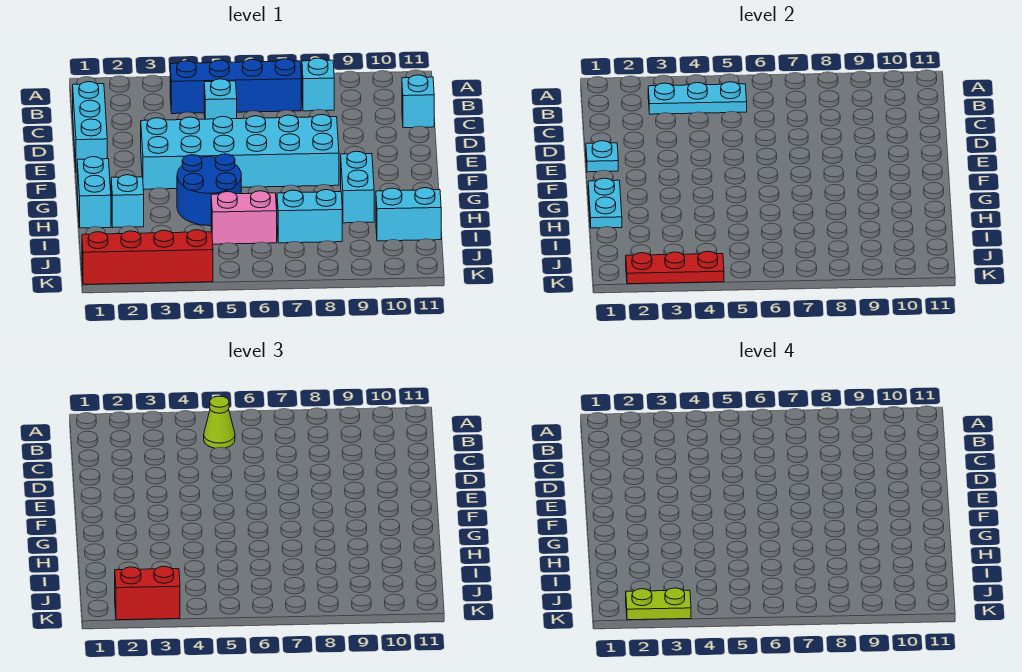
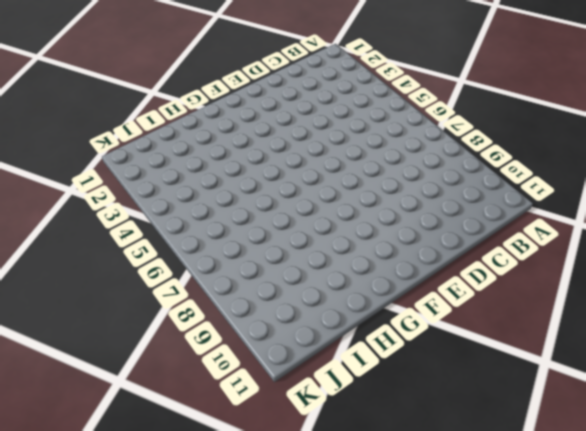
none -> blue 1x4 brick [170,59,301,114]
none -> cyan 1x1 brick [302,58,334,111]
none -> cyan 1x3 brick [73,82,107,172]

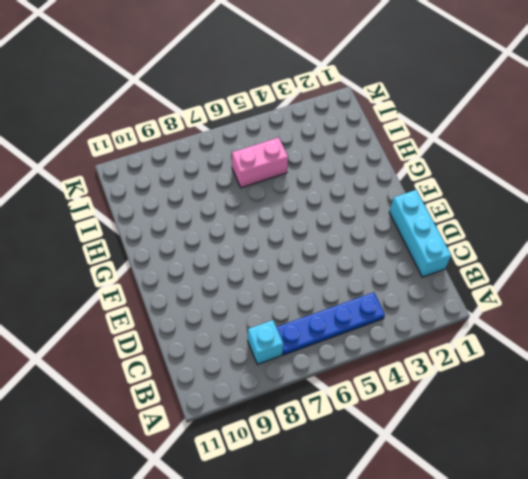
blue 1x4 plate [276,292,385,355] -> blue 1x4 brick [170,59,301,114]
none -> cyan 1x1 brick [204,79,237,119]
none -> cyan 1x1 brick [402,75,434,128]
none -> cyan 2x6 brick [141,115,339,189]

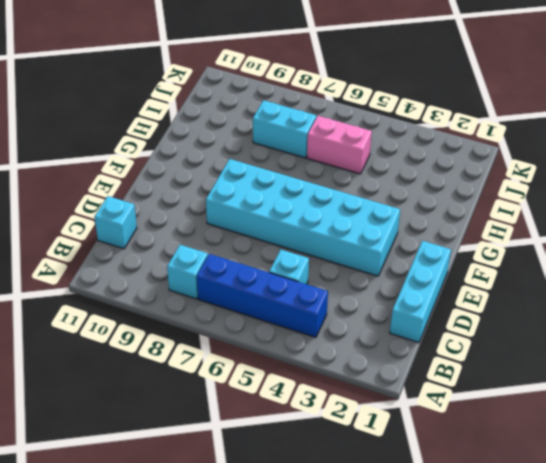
none -> cyan 1x2 brick [77,157,111,228]
none -> blue 2x2 round brick [177,154,241,226]
none -> cyan 1x2 brick [341,151,374,223]

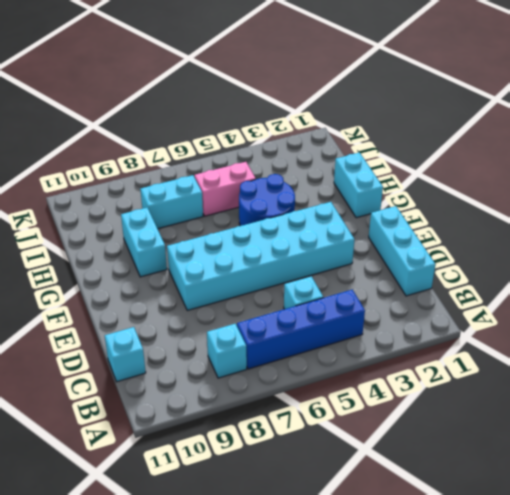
none -> cyan 1x1 brick [111,175,144,227]
none -> cyan 1x2 brick [376,188,441,241]
none -> red 1x4 brick [82,230,213,284]

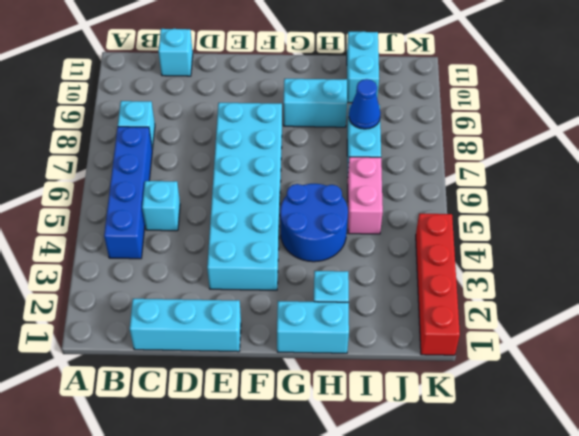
blue 1x1 cone [349,79,381,129] -> none
none -> cyan 1x3 plate [648,82,747,114]
none -> cyan 1x1 plate [586,141,618,172]
none -> cyan 1x2 plate [588,178,622,228]

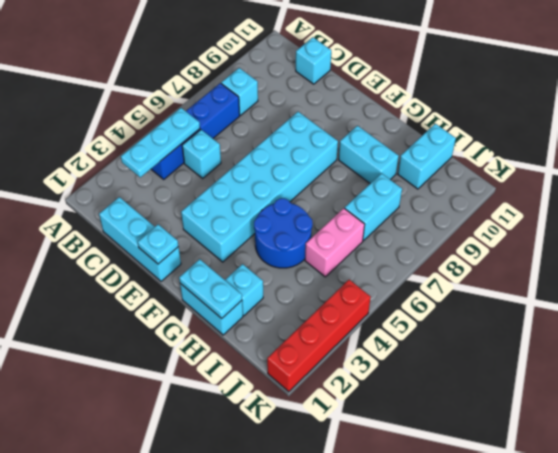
none -> red 1x3 plate [626,251,724,284]
none -> lime 1x1 cone [204,396,235,448]
none -> red 1x2 brick [115,566,180,620]

